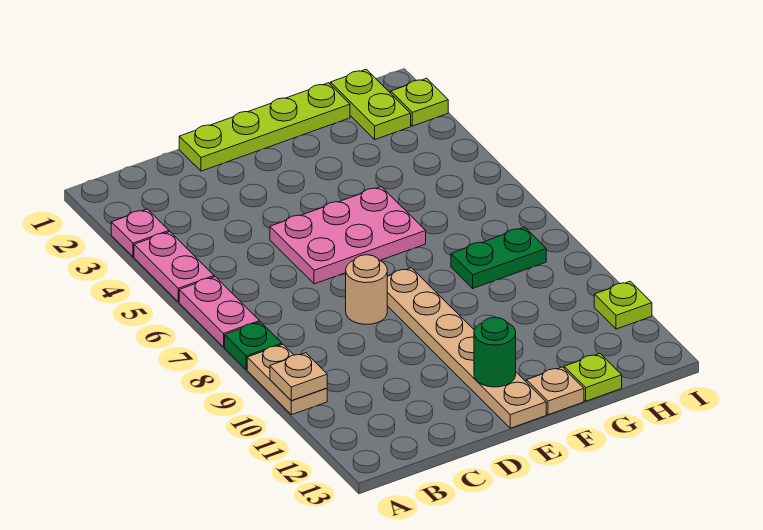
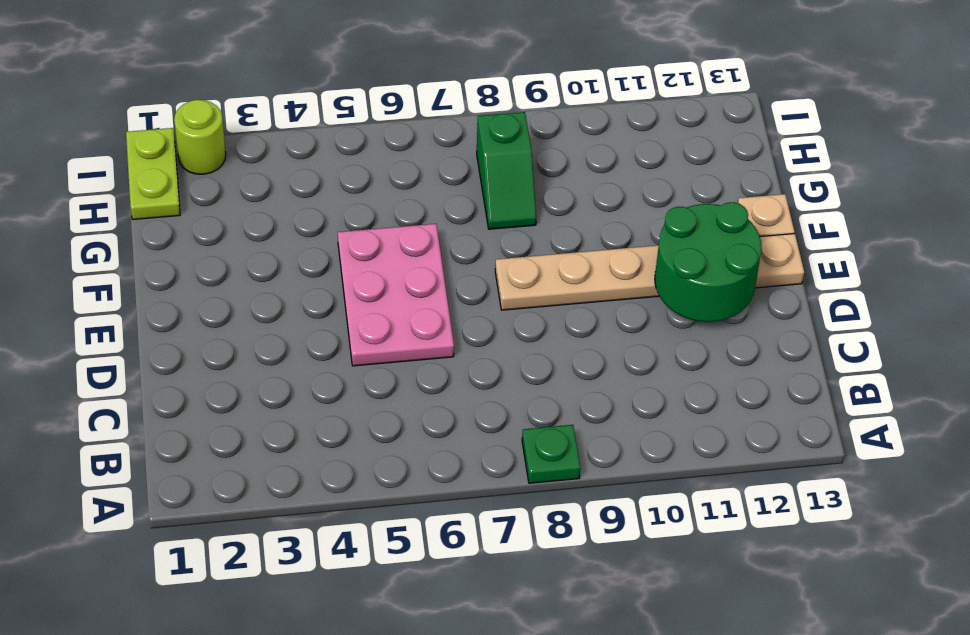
green 2x2 round brick [655,202,762,322] -> green 1x1 round brick [474,317,516,387]
green 1x2 slope [477,112,536,229] -> green 1x2 plate [451,227,546,288]
lime 1x2 plate [126,128,180,220] -> lime 1x2 plate turned to [330,69,411,139]
lime 1x1 round brick [174,100,226,174] -> lime 1x1 plate [391,78,448,126]
none -> pink 1x1 plate [111,209,169,257]
none -> pink 1x2 plate [134,232,214,302]
none -> pink 1x2 plate [179,277,259,347]

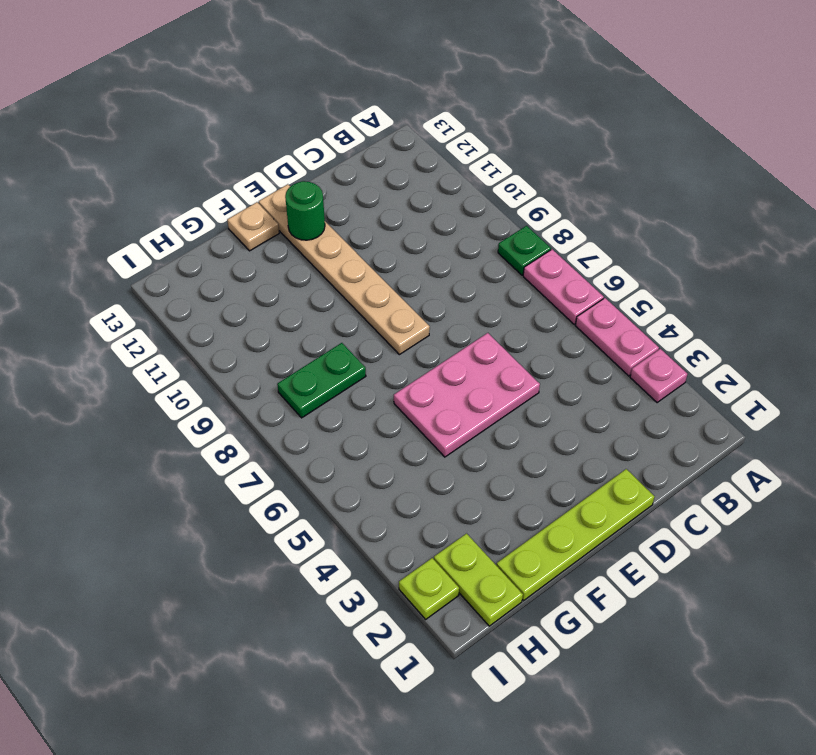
none -> tan 1x2 plate [247,345,327,415]
none -> tan 1x1 round brick [346,255,387,324]
none -> lime 1x1 plate [564,354,622,401]

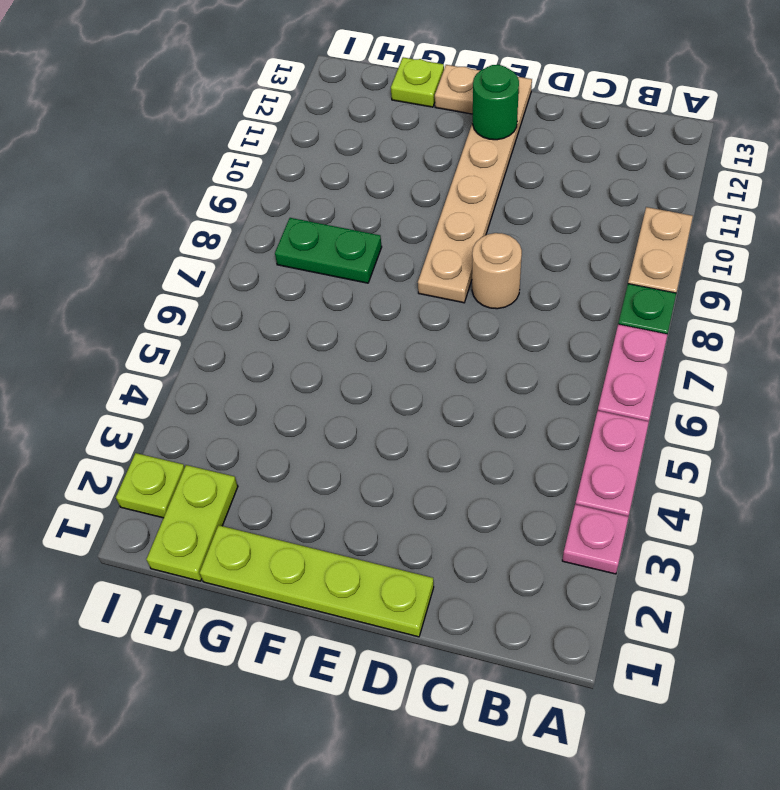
none -> pink 2x3 plate [270,187,426,284]
none -> lime 1x1 plate [594,281,652,329]
none -> tan 1x1 plate [270,353,327,401]

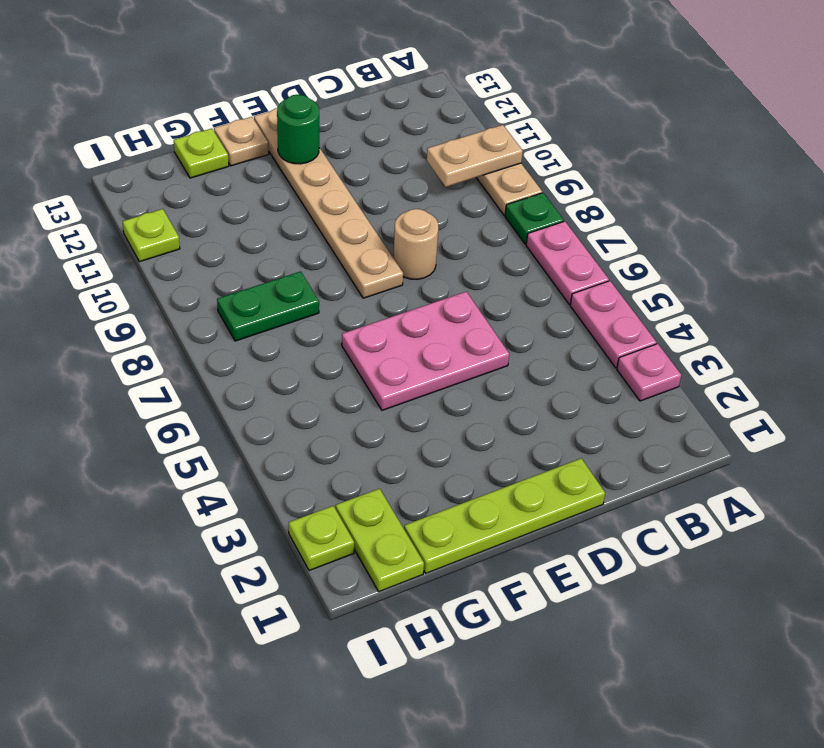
tan 1x2 plate [427,125,523,187] -> tan 1x1 plate [270,353,327,401]

